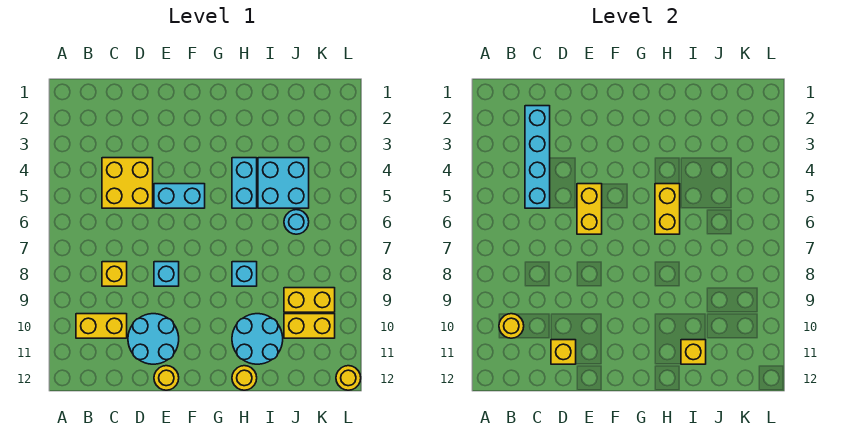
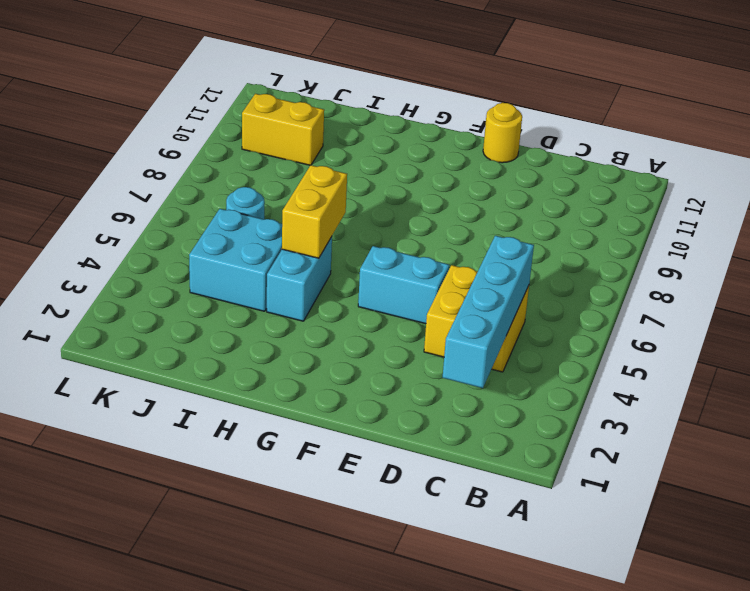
none -> yellow 1x2 brick [76,314,127,338]
none -> yellow 1x1 brick [102,262,127,286]
none -> cyan 2x2 round brick [128,314,179,364]

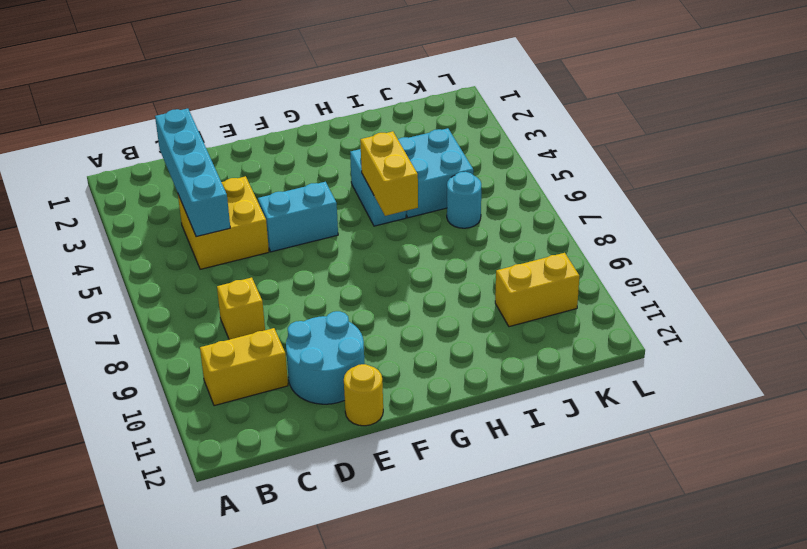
none -> cyan 1x1 brick [154,262,179,286]
none -> cyan 1x1 brick [232,262,257,286]
none -> cyan 2x2 round brick [232,314,283,364]

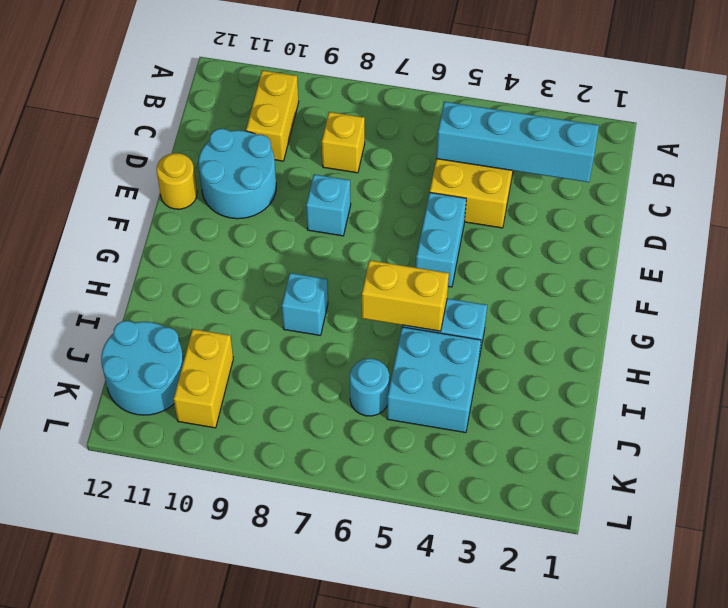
cyan 2x2 round brick [101,321,184,415] -> cyan 2x2 round brick moved to [232,314,283,364]
none -> yellow 1x1 round brick [232,366,257,390]
none -> yellow 1x2 brick [284,288,335,312]
none -> yellow 1x1 round brick [336,366,361,390]

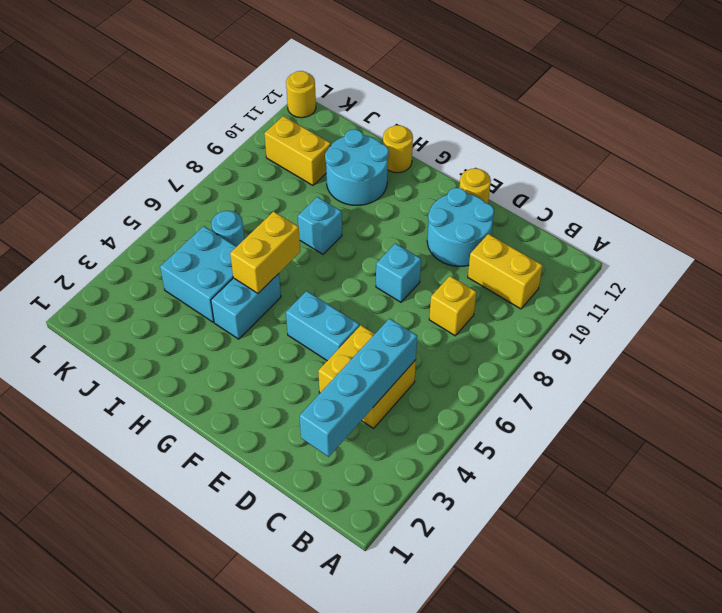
none -> yellow 1x2 brick [284,288,335,312]
none -> yellow 1x1 round brick [499,314,524,338]
none -> yellow 1x1 brick [551,340,576,364]

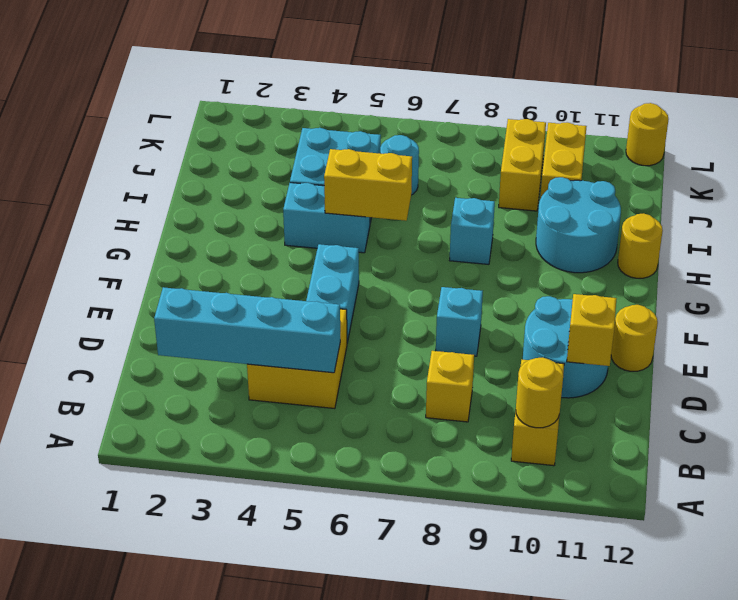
none -> yellow 1x2 brick [577,184,602,234]
none -> yellow 1x1 brick [681,340,706,364]

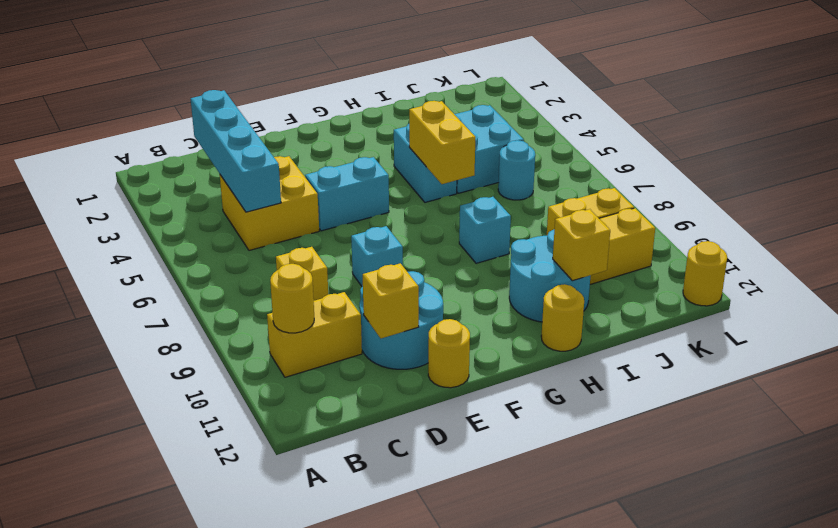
none -> yellow 1x2 brick [577,184,602,234]

